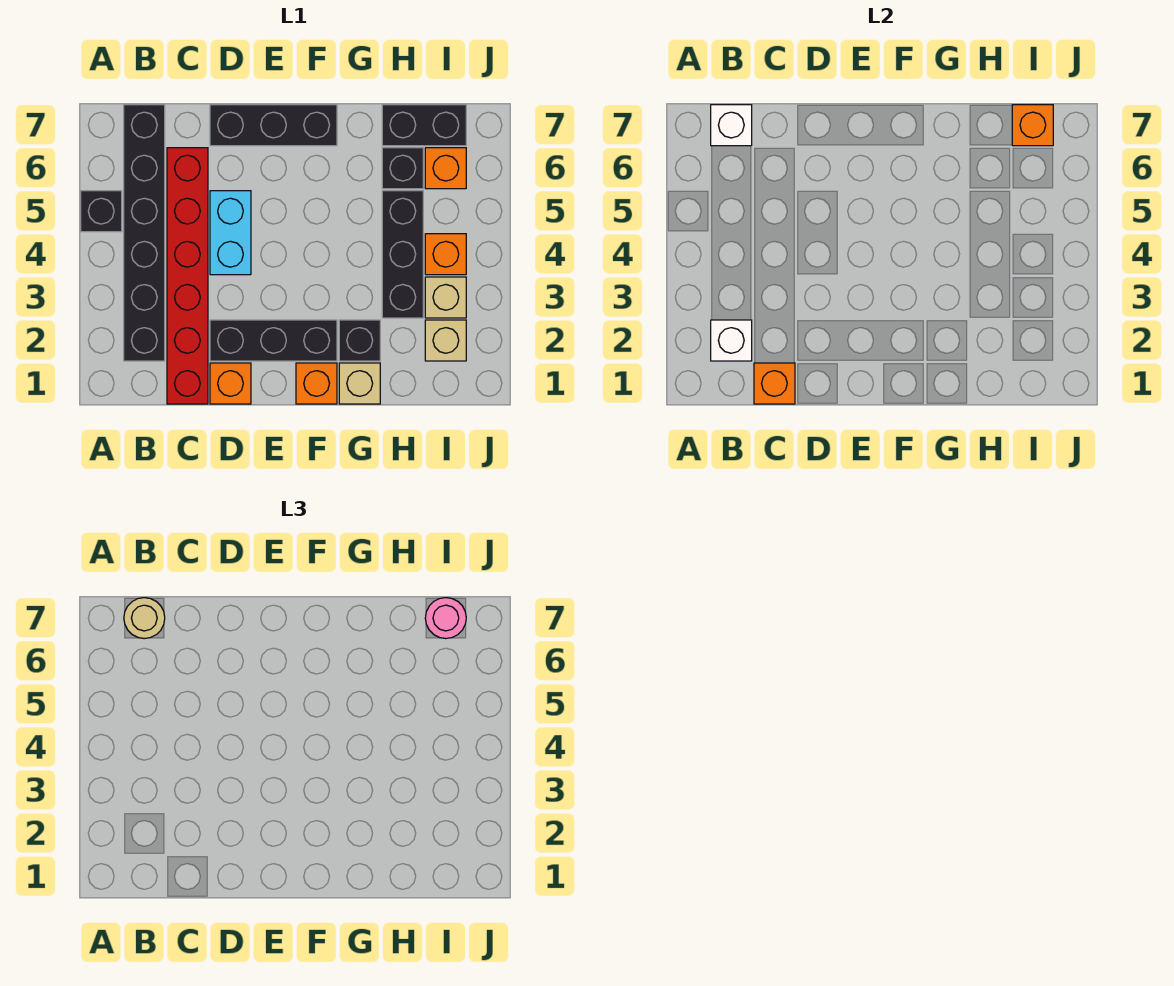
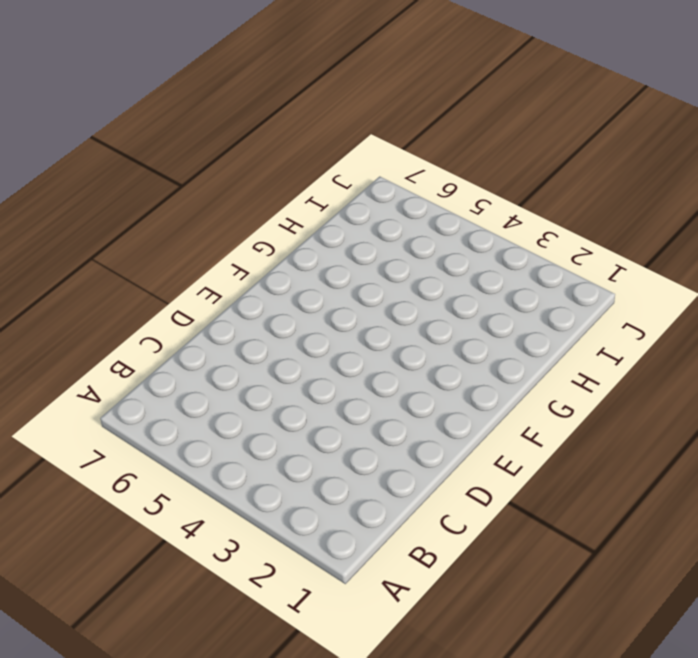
none -> black 1x1 brick [81,191,122,232]
none -> black 1x6 brick [124,105,165,361]
none -> red 1x6 brick [167,148,208,404]

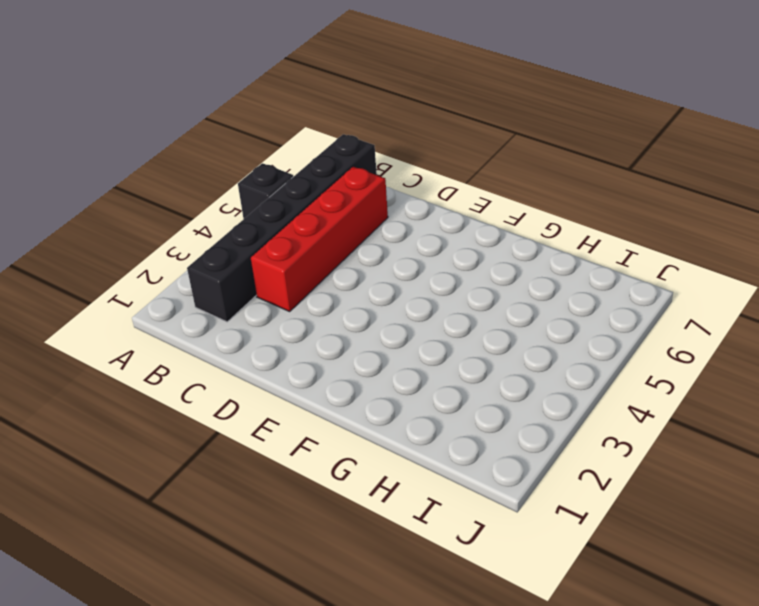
red 1x4 brick [251,167,388,311] -> red 1x6 brick [167,148,208,404]
none -> orange 1x1 brick [210,363,251,404]
none -> black 1x3 brick [210,320,337,361]
none -> cyan 1x2 brick [210,191,251,275]

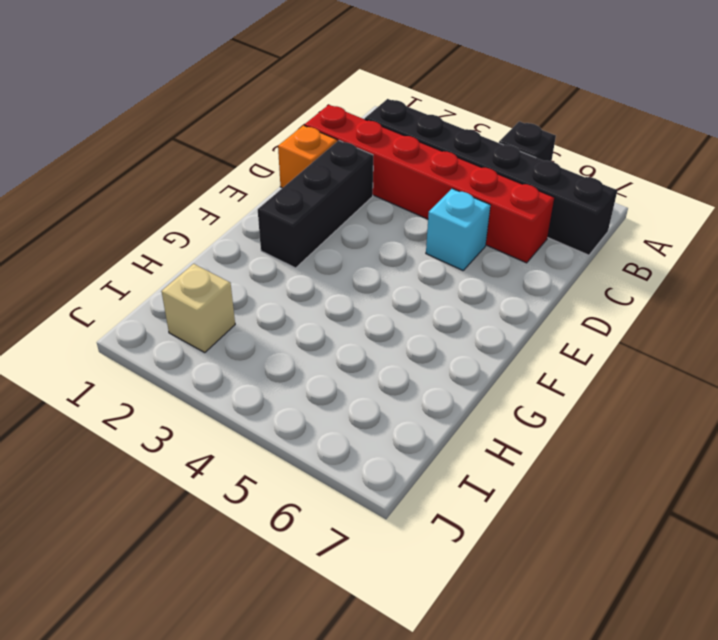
cyan 1x1 brick [426,189,490,270] -> cyan 1x2 brick [210,191,251,275]
none -> black 1x3 brick [210,105,337,146]
none -> orange 1x1 brick [296,363,337,404]
none -> tan 1x1 brick [339,363,380,404]

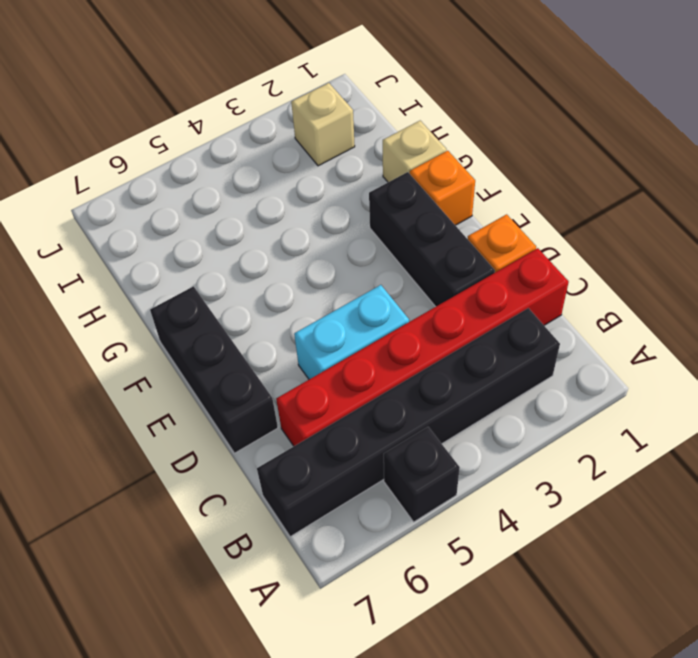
none -> black 1x1 brick [339,320,380,361]
none -> black 1x3 brick [382,191,423,318]
none -> black 1x1 brick [382,148,423,189]

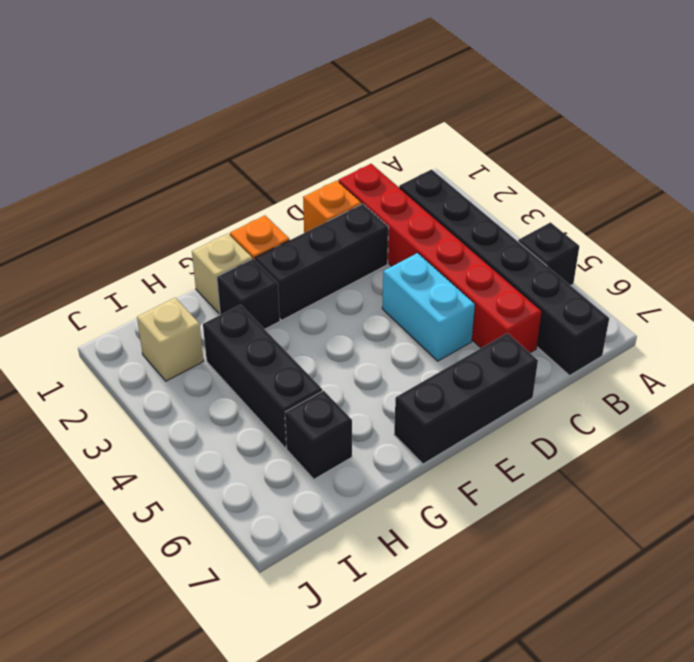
none -> black 1x2 brick [382,105,466,146]
none -> tan 1x1 brick [425,277,466,318]
none -> orange 1x1 brick [425,234,466,275]

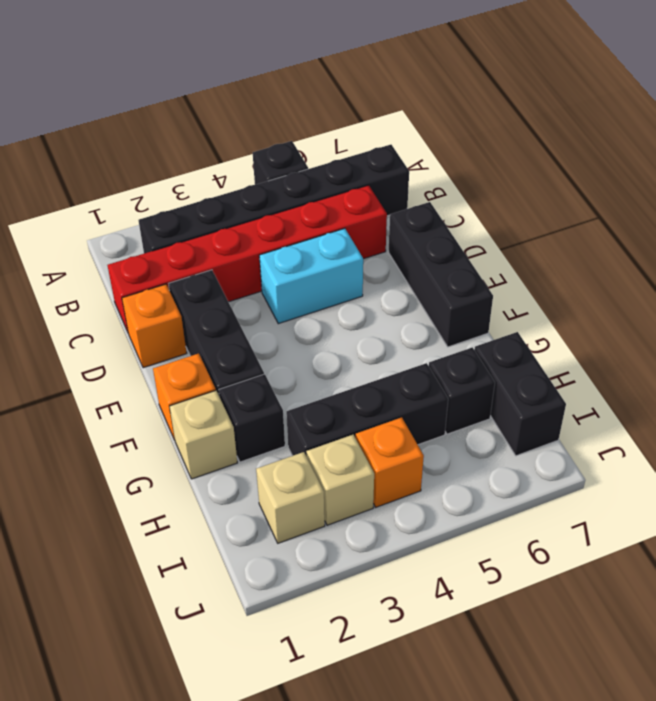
none -> orange 1x1 brick [425,148,466,189]
none -> white 1x1 brick [711,320,752,361]
none -> white 1x1 brick [711,105,752,146]

